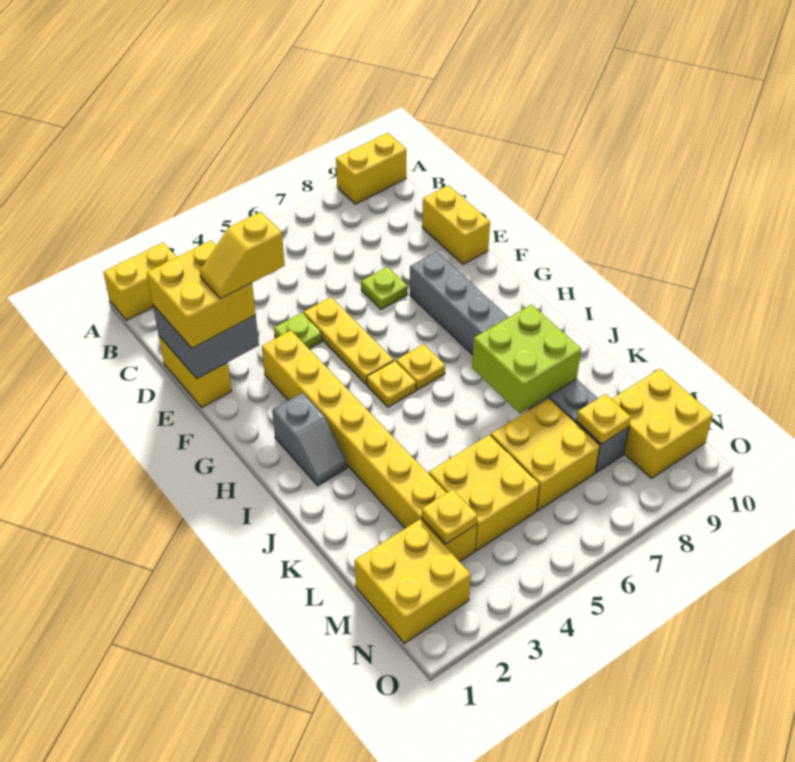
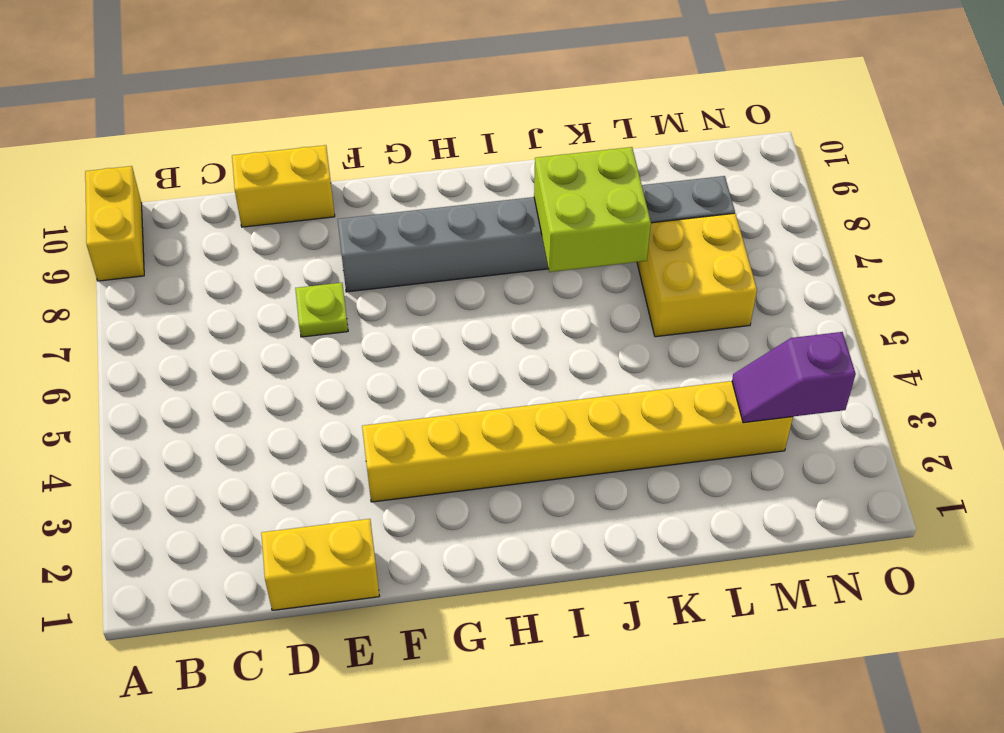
purple 1x2 slope [732,332,856,423] -> yellow 1x1 plate [422,489,478,544]
none -> yellow 1x2 brick [103,243,176,320]
none -> lime 1x1 plate [274,313,322,349]
none -> yellow 1x3 plate [304,297,394,384]

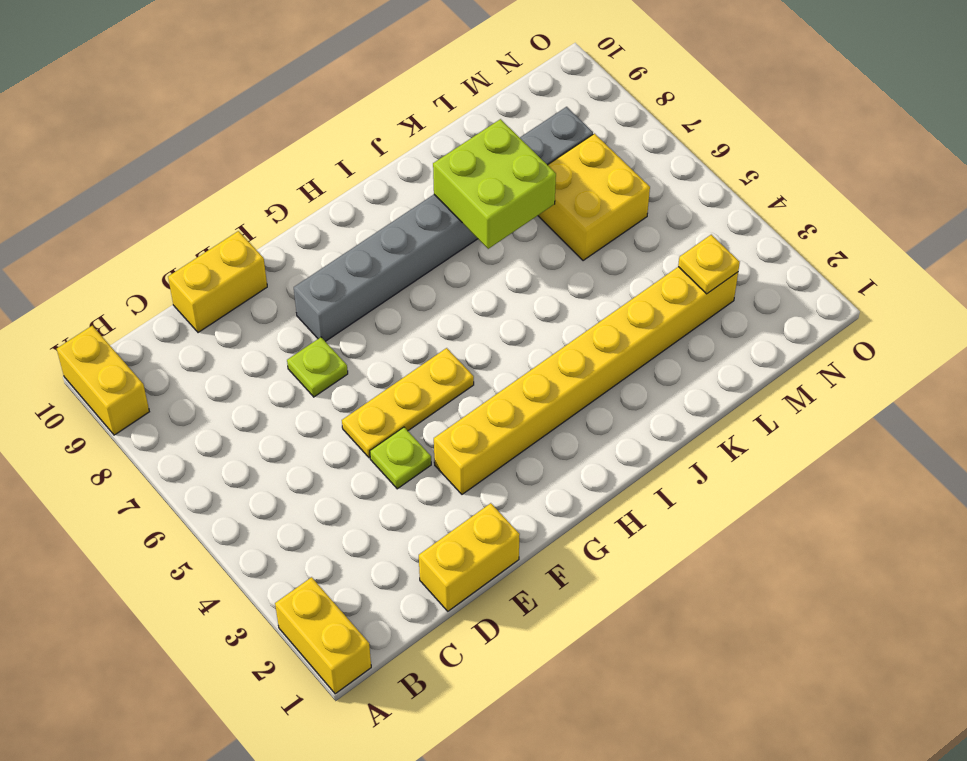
none -> grey 1x2 slope [272,393,348,486]
none -> yellow 1x1 plate [367,361,416,407]
none -> yellow 1x1 plate [396,344,445,390]

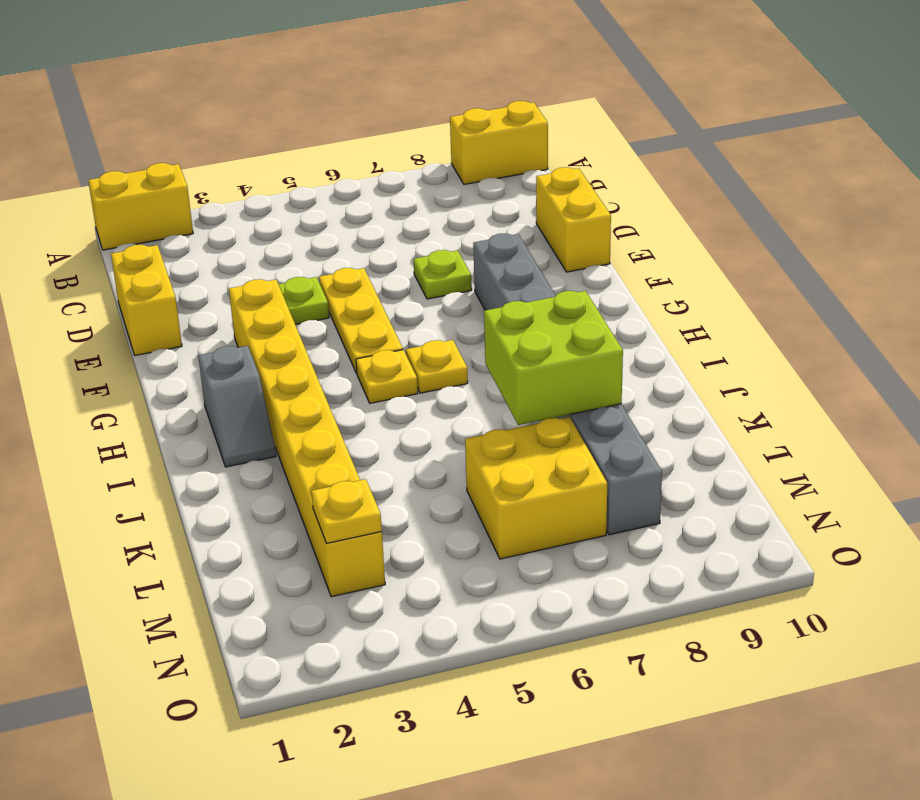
none -> yellow 2x2 brick [429,435,540,551]
none -> yellow 2x2 brick [355,519,471,643]
none -> yellow 2x2 brick [612,369,713,478]

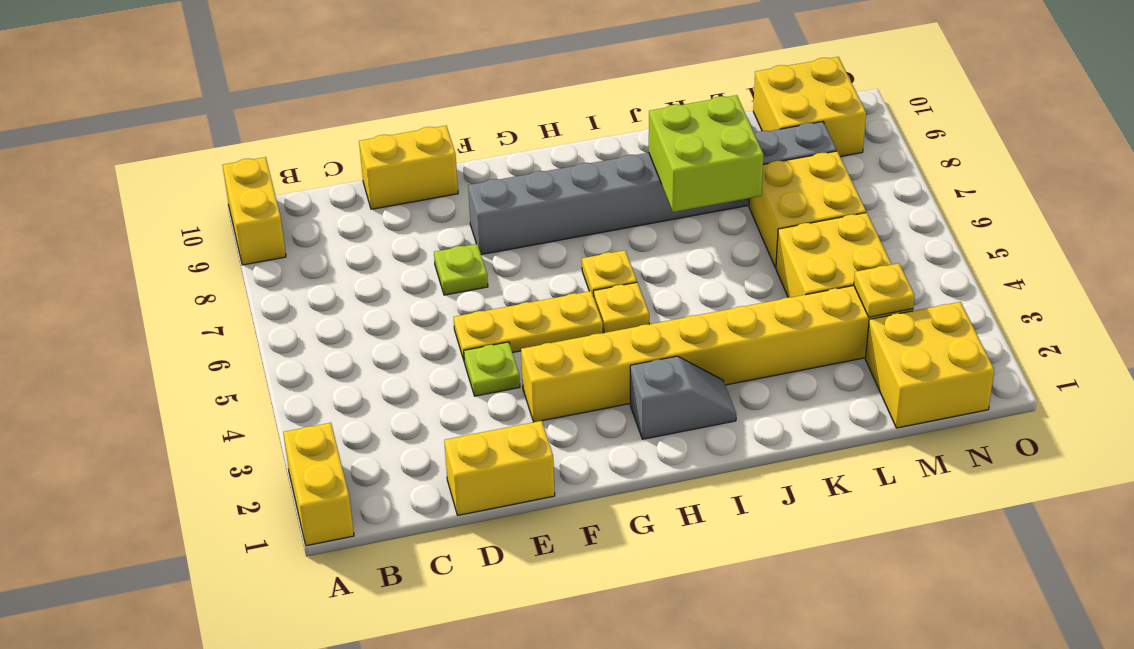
none -> grey 2x2 brick [153,305,259,379]
none -> yellow 1x1 plate [576,394,631,444]
none -> yellow 2x2 brick [147,241,256,348]

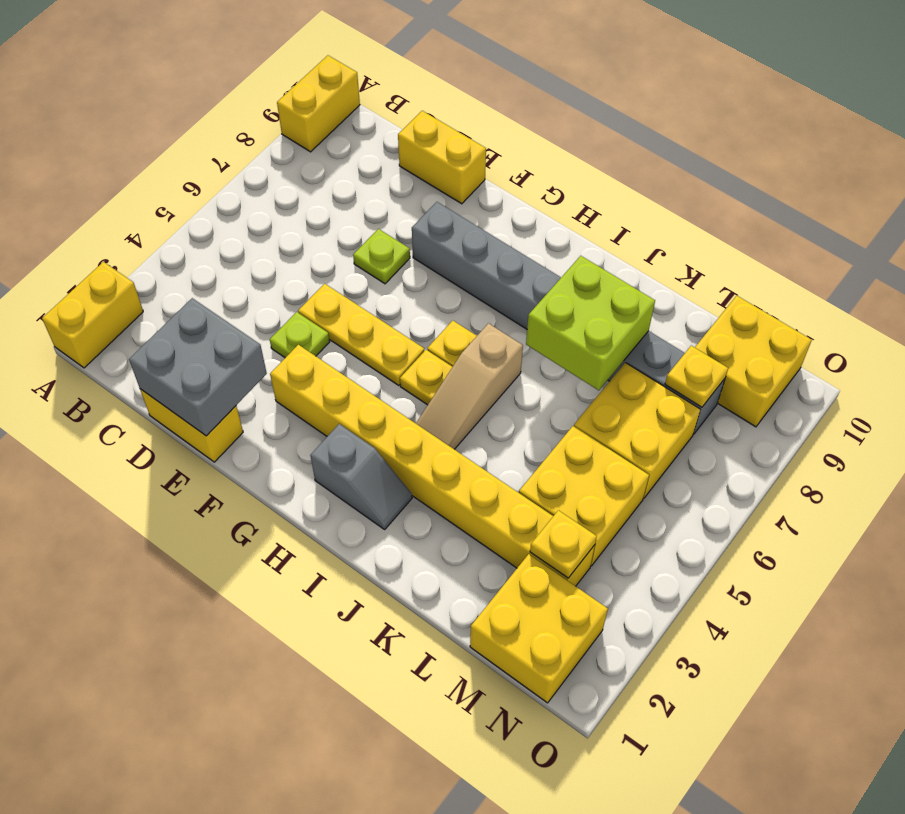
tan 1x3 slope [416,323,523,449] -> none
none -> yellow 2x2 brick [147,241,256,348]
none -> yellow 1x2 slope [200,212,285,299]

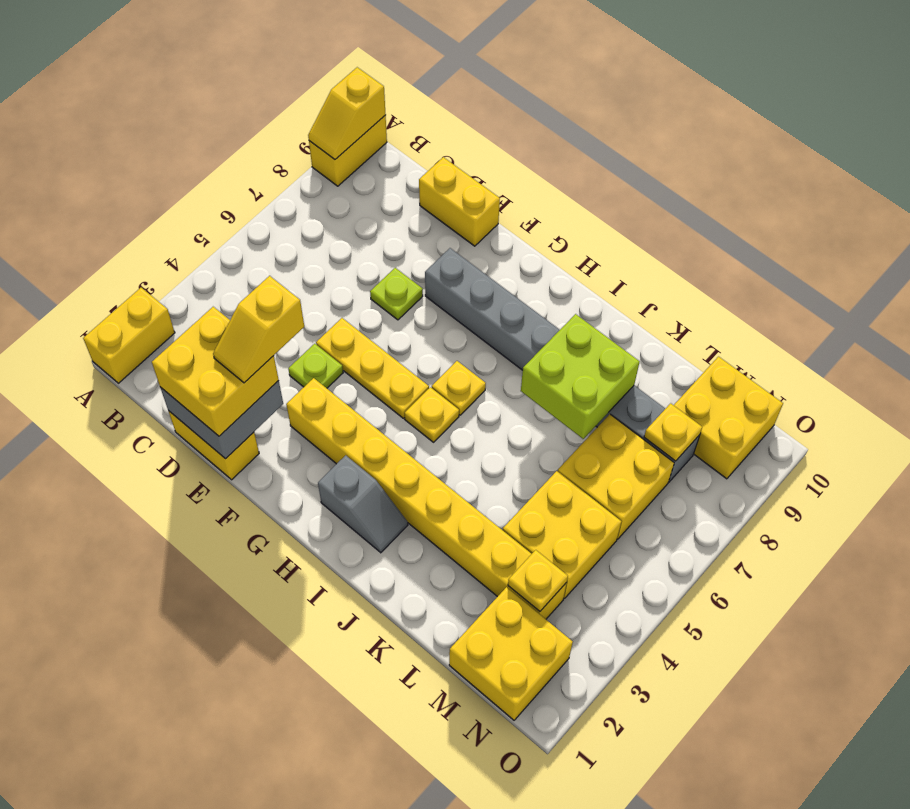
yellow 1x2 slope [308,67,386,159] -> none

